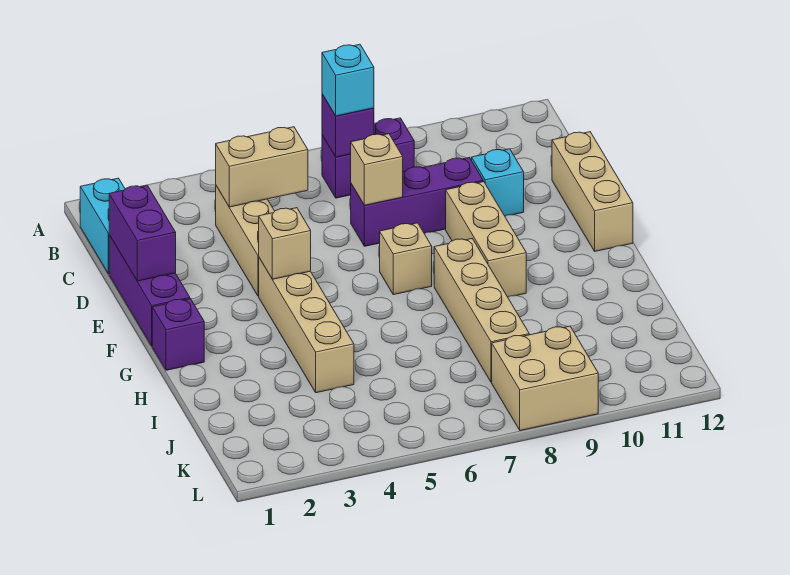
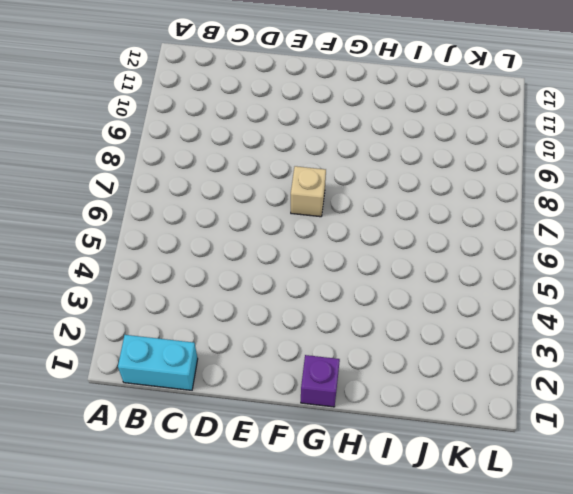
none -> purple 1x2 brick [322,118,414,198]
none -> tan 1x3 brick [216,186,275,296]
none -> purple 1x3 brick [109,235,190,346]

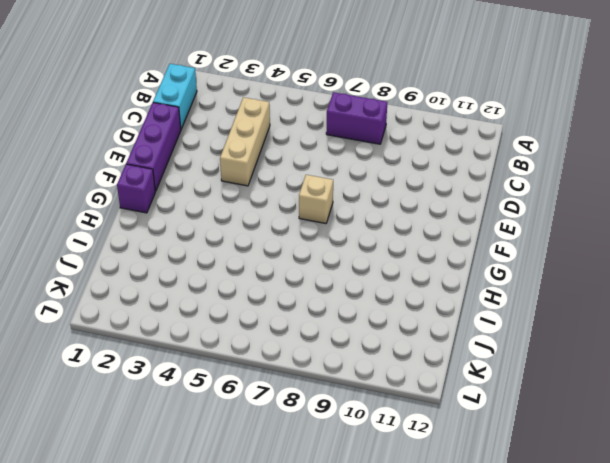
none -> purple 1x3 brick [351,157,483,246]
none -> cyan 1x1 brick [472,149,524,216]
none -> tan 1x3 brick [552,132,633,251]

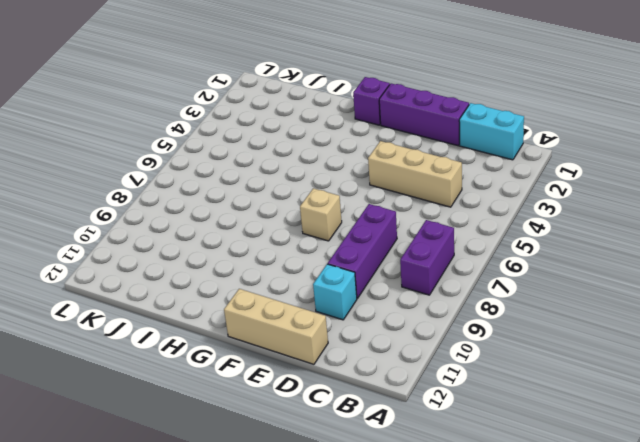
none -> tan 1x3 brick [446,182,526,297]
none -> tan 1x4 brick [259,258,354,393]
none -> tan 1x4 brick [434,239,529,382]

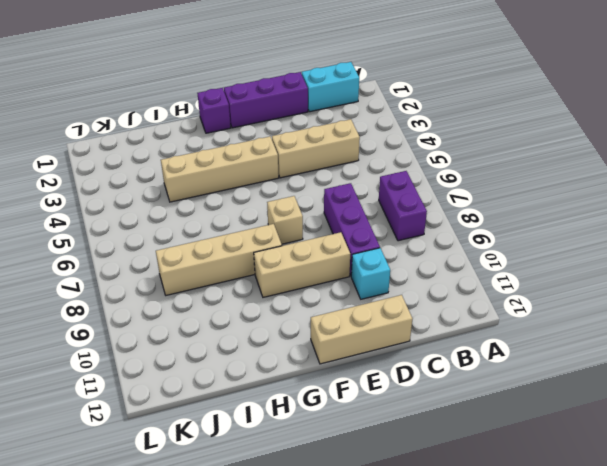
none -> tan 2x2 brick [492,326,598,431]
none -> purple 1x1 brick [322,94,374,157]
none -> tan 1x2 brick [216,127,308,207]

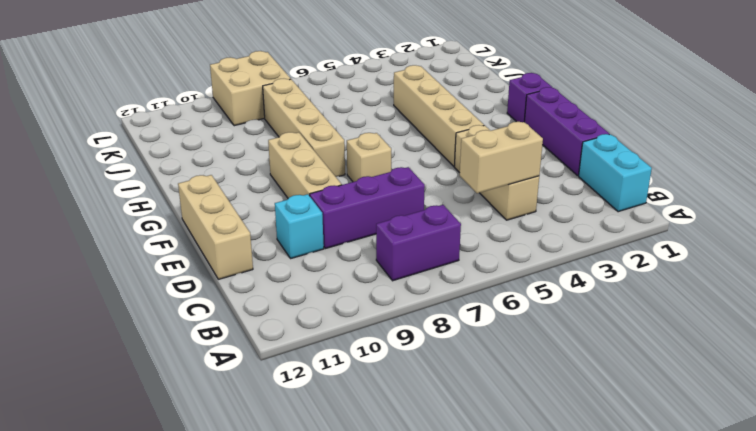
none -> purple 1x1 brick [322,94,374,157]
none -> purple 1x2 brick [109,185,176,281]
none -> tan 1x1 brick [351,134,403,205]

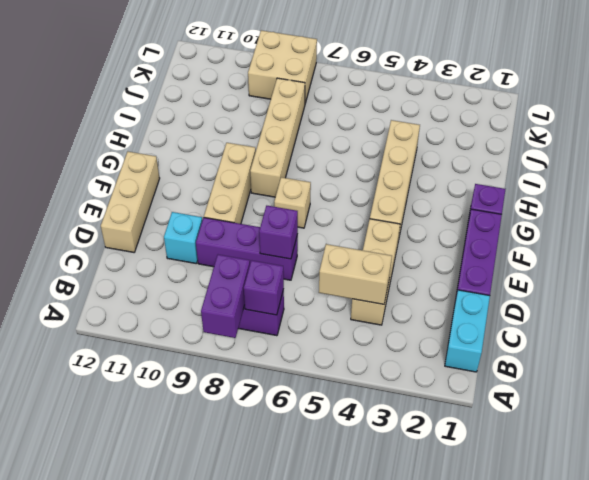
purple 1x2 brick [201,255,250,338] -> purple 1x2 brick moved to [109,185,176,281]
purple 1x1 brick [259,206,298,259] -> tan 1x1 brick [351,134,403,205]
none -> tan 1x1 brick [259,208,311,279]
none -> cyan 1x1 brick [322,44,374,116]

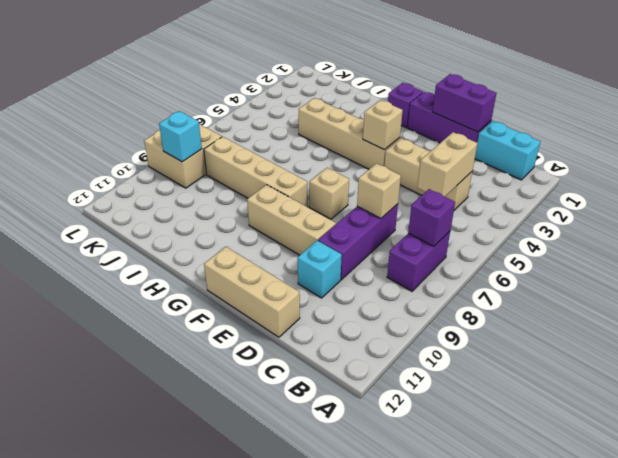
cyan 1x1 brick [159,111,202,162] -> cyan 1x1 brick moved to [322,44,374,116]

